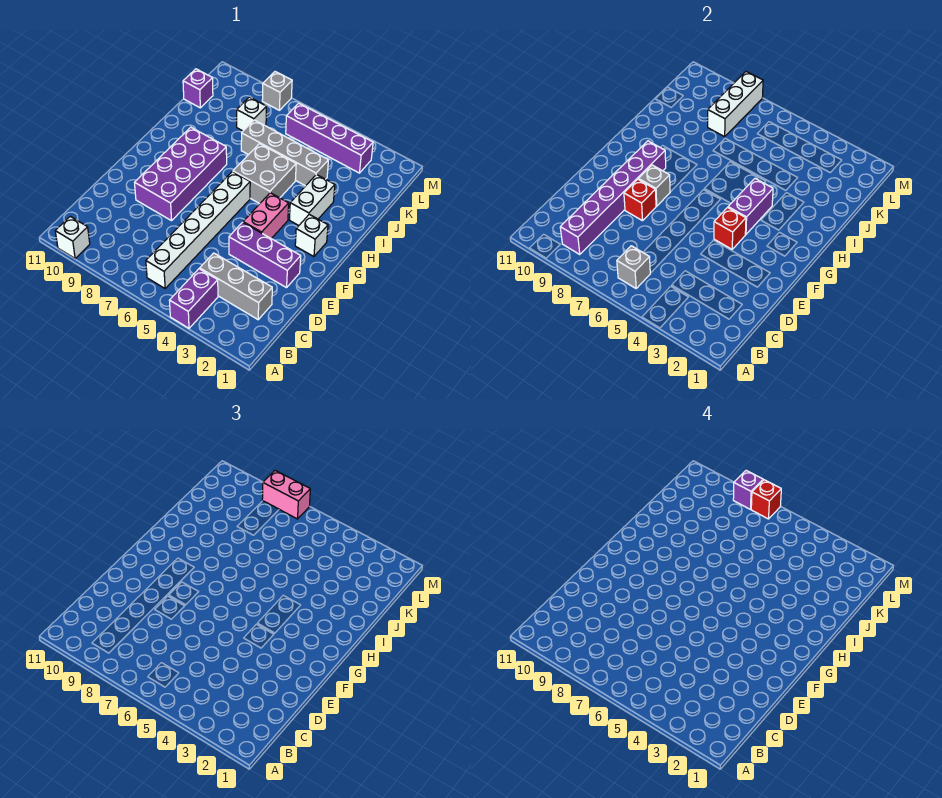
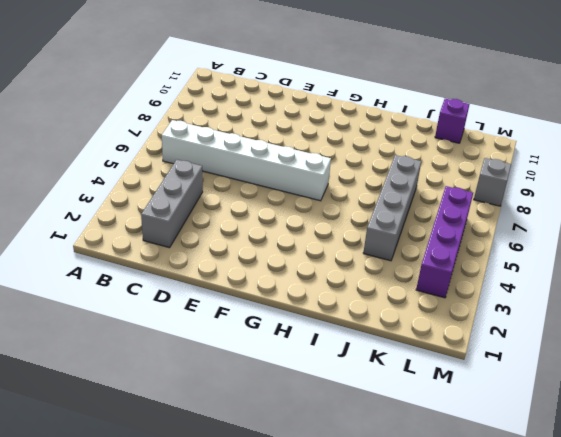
none -> purple 1x2 brick [169,269,218,328]
none -> white 1x1 brick [55,216,90,259]
none -> purple 1x3 brick [229,222,301,288]

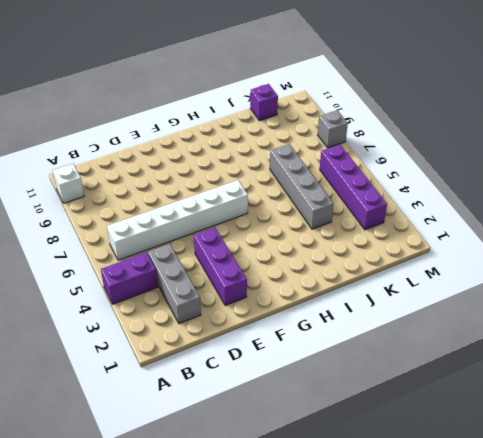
none -> purple 2x4 brick [135,127,227,221]
none -> pink 1x2 brick [243,193,289,239]
none -> white 1x1 brick [295,214,328,257]

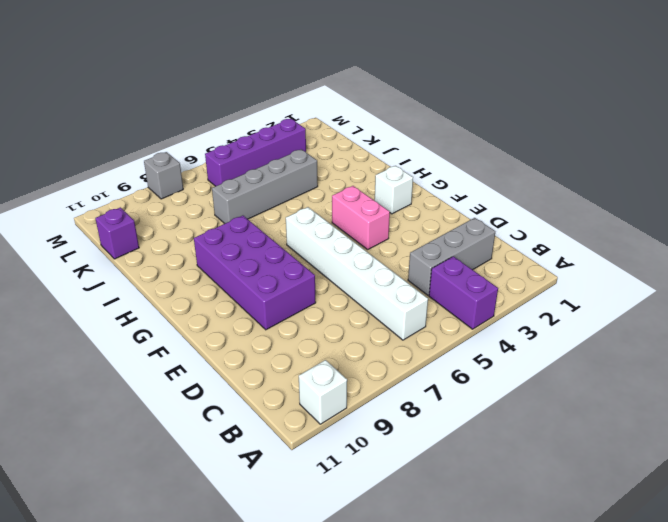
none -> purple 1x3 brick [229,222,301,288]
none -> white 1x2 brick [290,175,335,225]
none -> grey 2x2 brick [233,144,296,204]

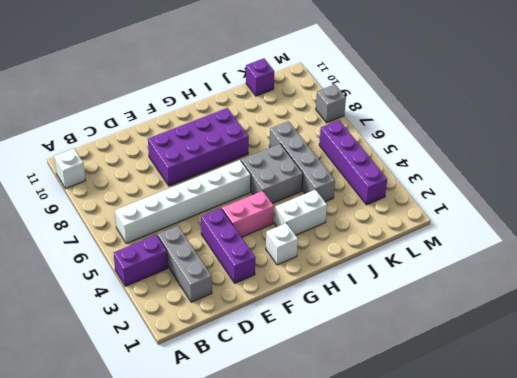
none -> white 1x1 brick [237,97,266,131]
none -> grey 1x1 brick [617,246,650,288]
none -> purple 1x6 brick [560,141,666,255]

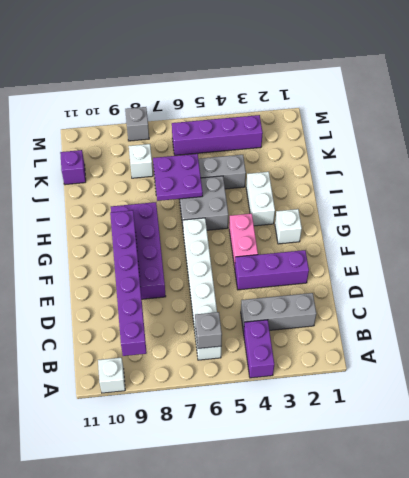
purple 2x2 plate [153,154,203,201] -> none
none -> red 1x1 brick [624,179,656,221]
none -> red 1x1 brick [714,208,746,249]
none -> grey 1x1 brick [638,165,670,206]

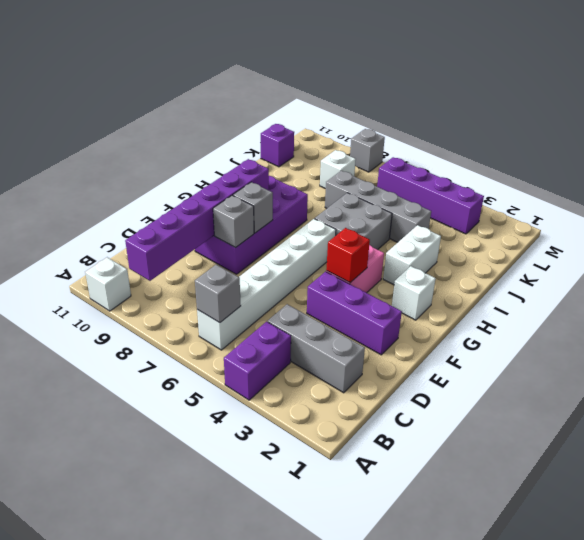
grey 1x1 brick [213,195,254,248] -> red 1x1 brick [624,179,656,221]
none -> purple 1x2 brick [728,179,773,235]
none -> white 1x3 brick [708,72,763,137]
none -> pink 1x2 brick [262,471,310,519]

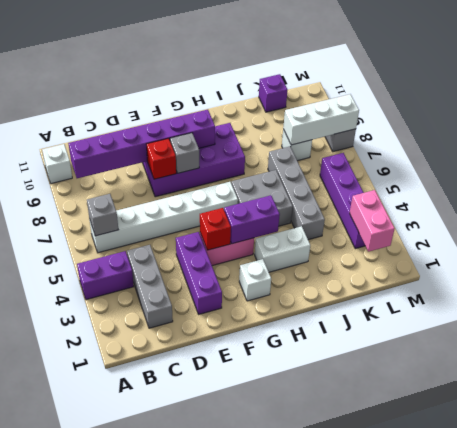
pink 1x2 brick [350,190,395,252] -> pink 1x2 brick moved to [262,471,310,519]
none -> red 1x1 brick [751,480,781,519]
none -> purple 1x1 brick [733,471,763,509]

